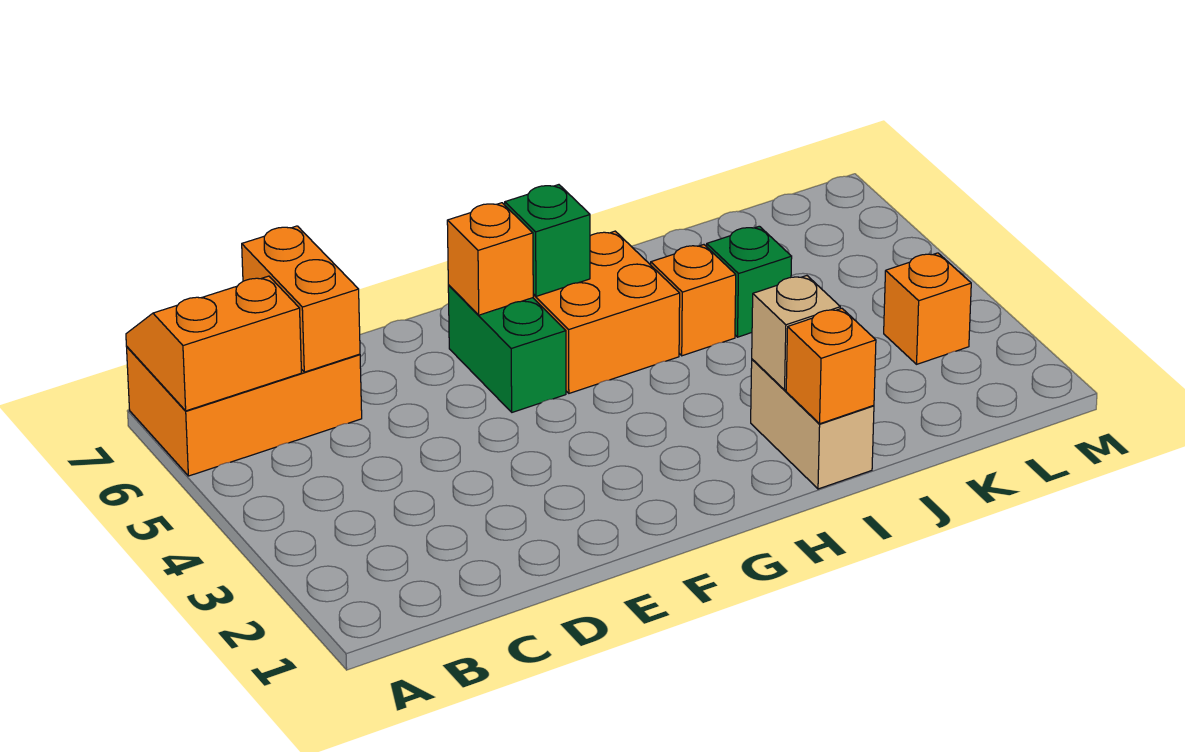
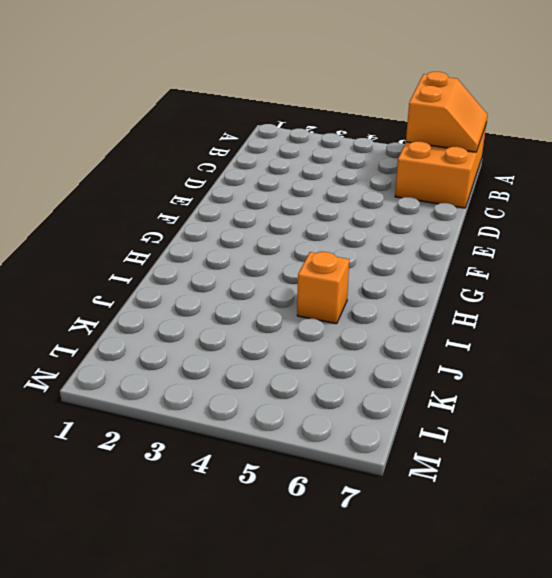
none -> green 1x2 brick [448,285,566,412]
none -> orange 2x2 brick [533,231,680,393]
none -> tan 1x2 brick [751,359,874,489]

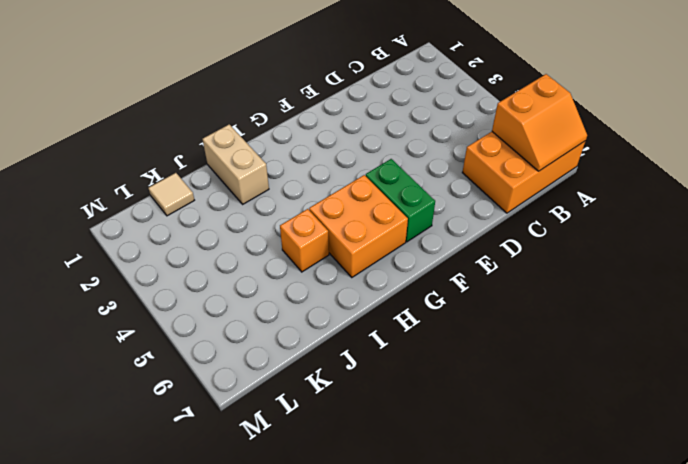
tan 1x1 tile [148,173,194,216] -> none
none -> green 1x1 brick [707,226,792,337]
none -> orange 1x1 brick [884,253,971,364]
none -> orange 1x2 brick [242,226,360,372]

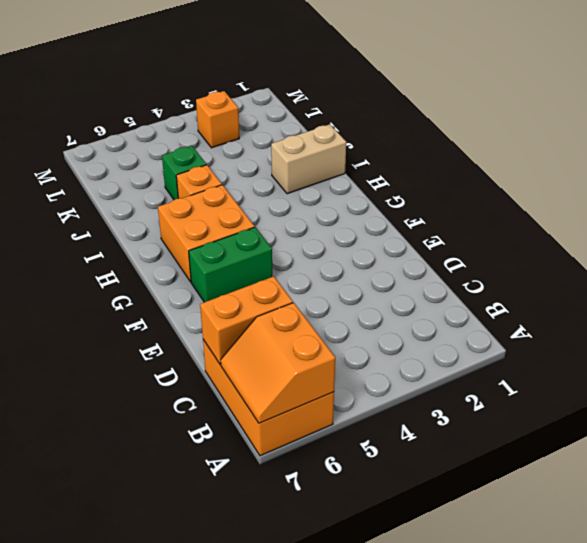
none -> orange 1x1 brick [447,203,533,315]
none -> green 1x1 brick [505,185,590,296]
none -> orange 1x1 brick [786,308,876,424]

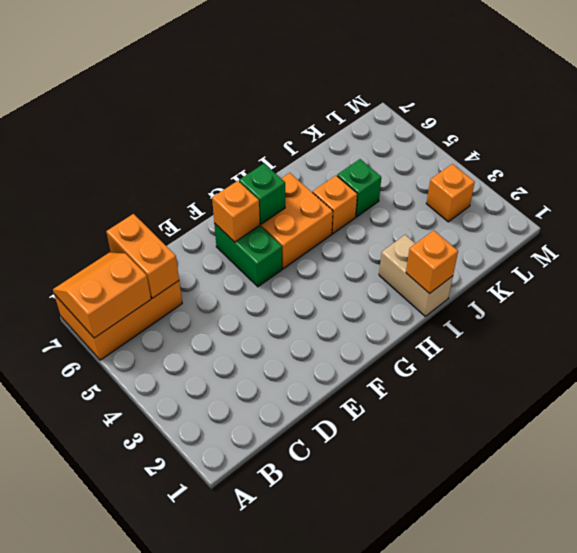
none -> tan 1x1 brick [752,276,840,390]

